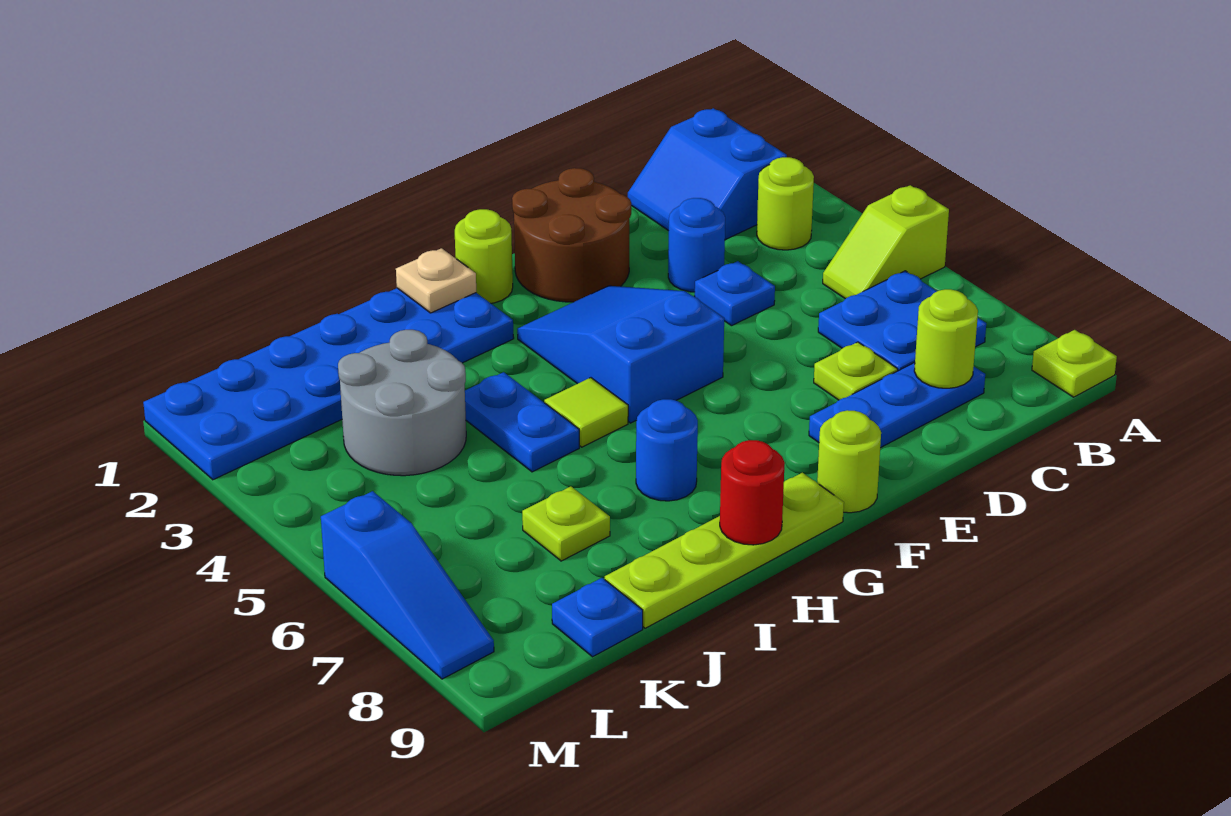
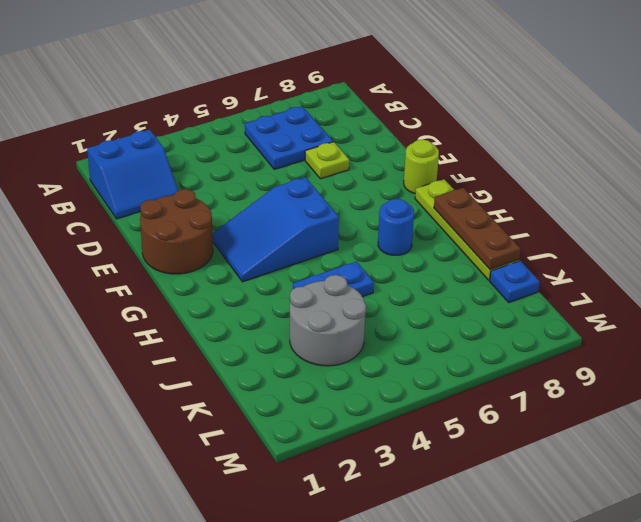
brown 1x3 plate [434,188,521,270] -> red 1x1 round brick [720,440,785,545]
none -> lime 1x2 slope [823,185,949,299]
none -> lime 1x1 plate [1032,330,1117,397]
none -> lime 1x1 round brick [757,157,814,250]

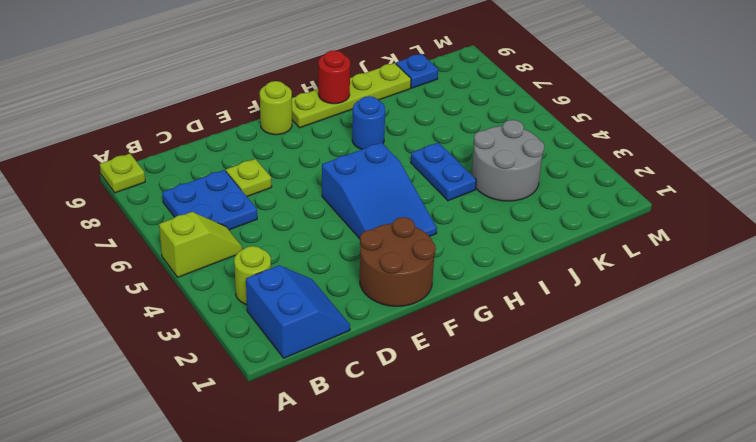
none -> blue 1x3 plate [809,362,985,448]
none -> blue 1x1 round brick [668,198,725,292]
none -> blue 1x1 plate [695,261,775,326]

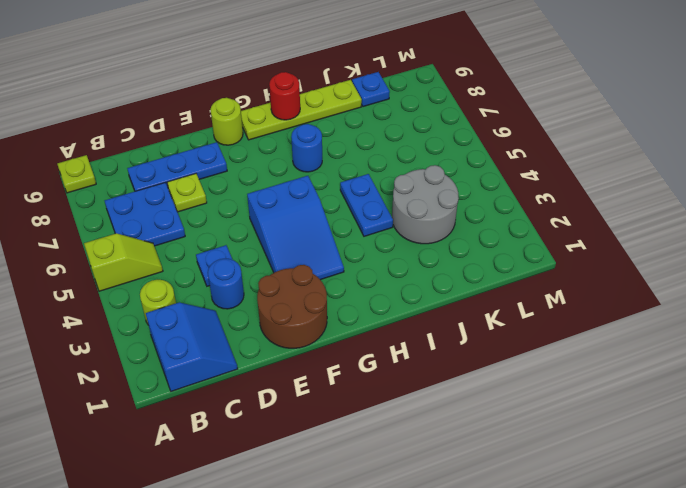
none -> lime 1x1 round brick [455,209,513,303]
none -> blue 2x6 plate [143,288,514,480]
none -> lime 1x1 tile [544,378,628,447]

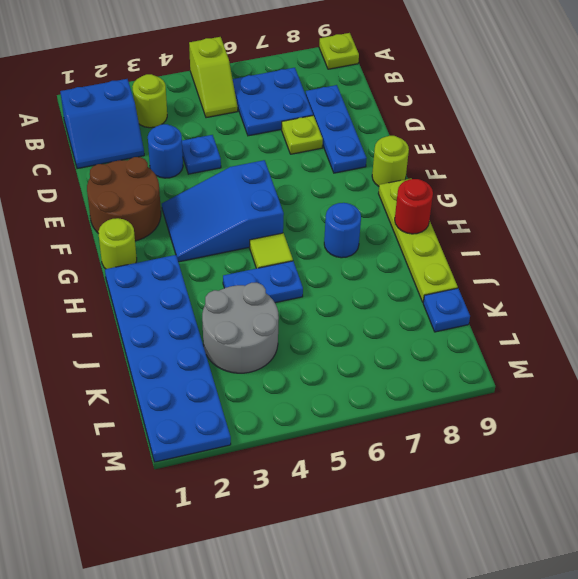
none -> lime 1x1 plate [522,486,610,561]
none -> blue 1x3 slope [321,491,494,679]
none -> lime 1x1 round brick [914,289,978,388]

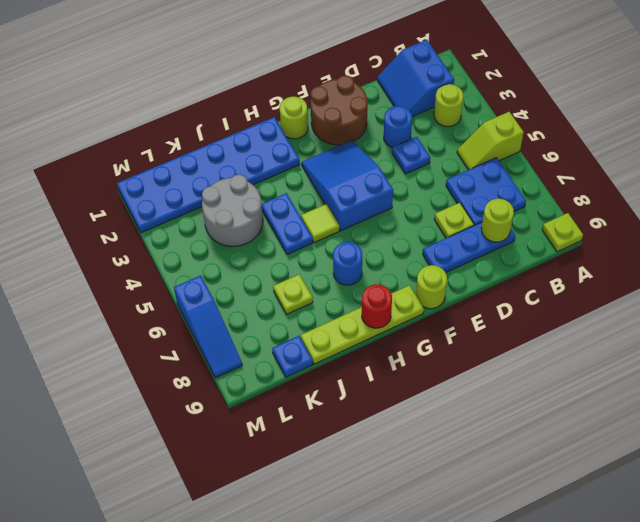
none -> tan 1x1 plate [396,248,476,313]

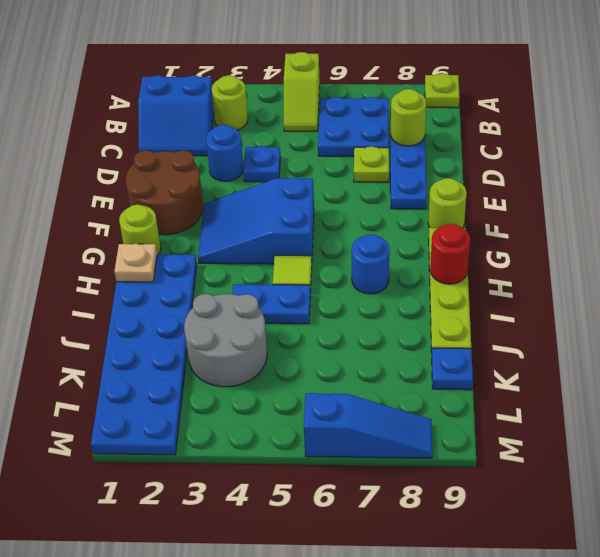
none -> lime 1x1 plate [522,486,610,561]

